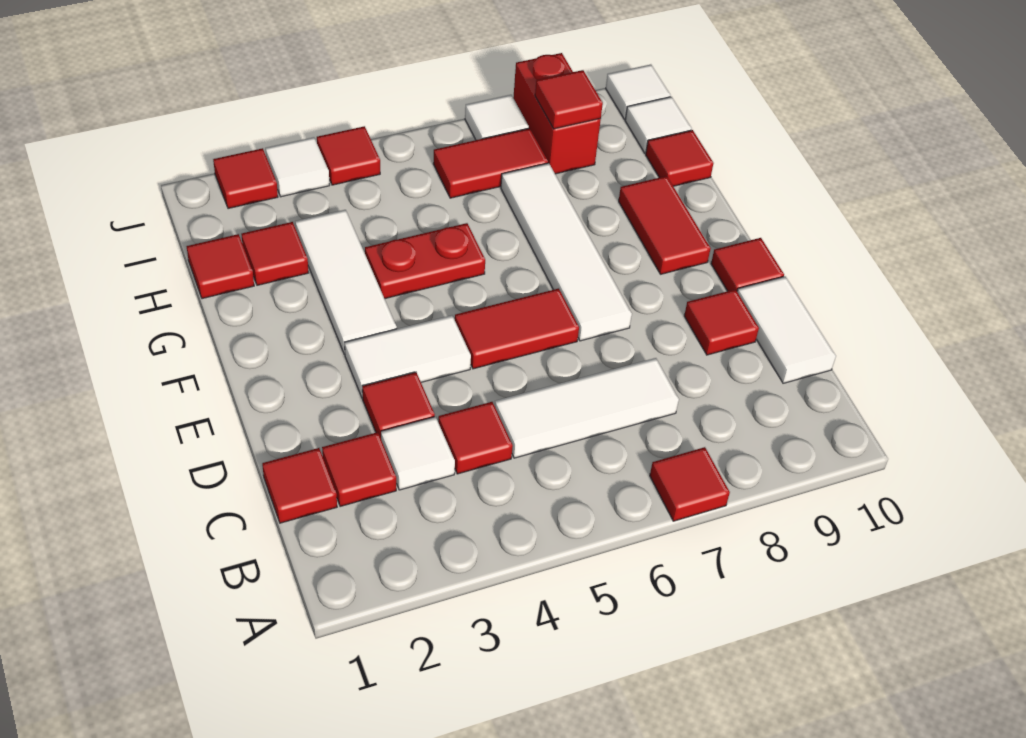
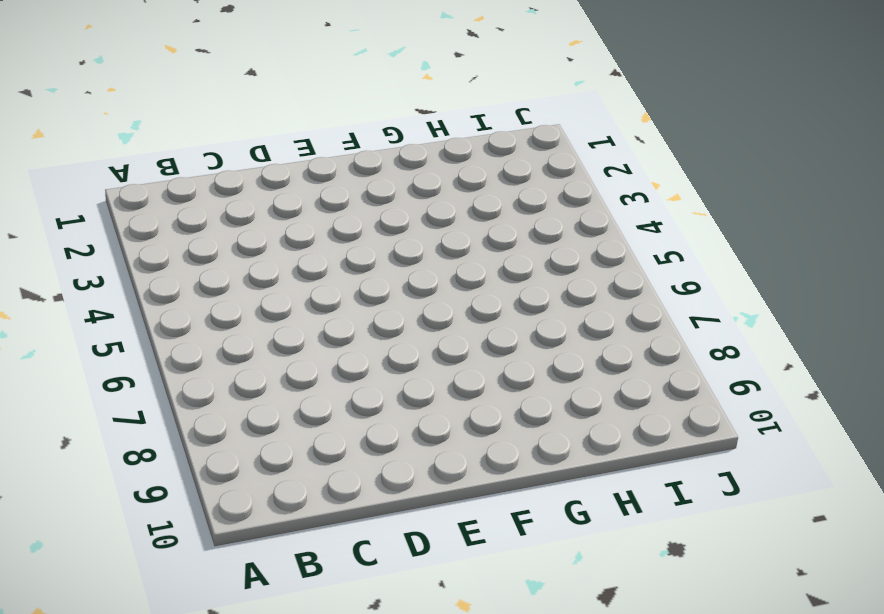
none -> red 1x1 tile [650,447,730,521]
none -> red 1x1 tile [262,448,337,523]
none -> red 1x1 tile [322,432,396,507]

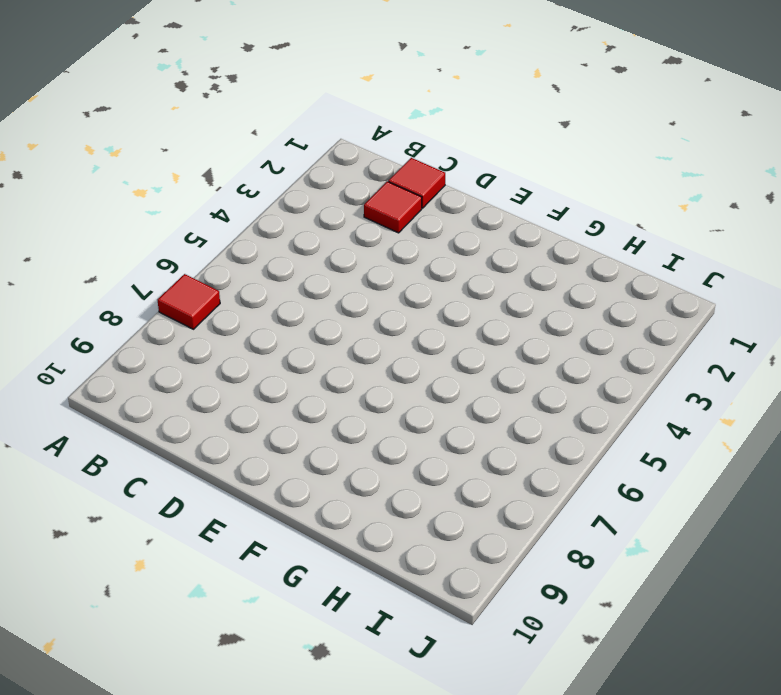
none -> white 1x1 tile [381,417,455,490]
none -> red 1x1 tile [438,402,513,474]
none -> white 1x3 tile [495,358,679,458]

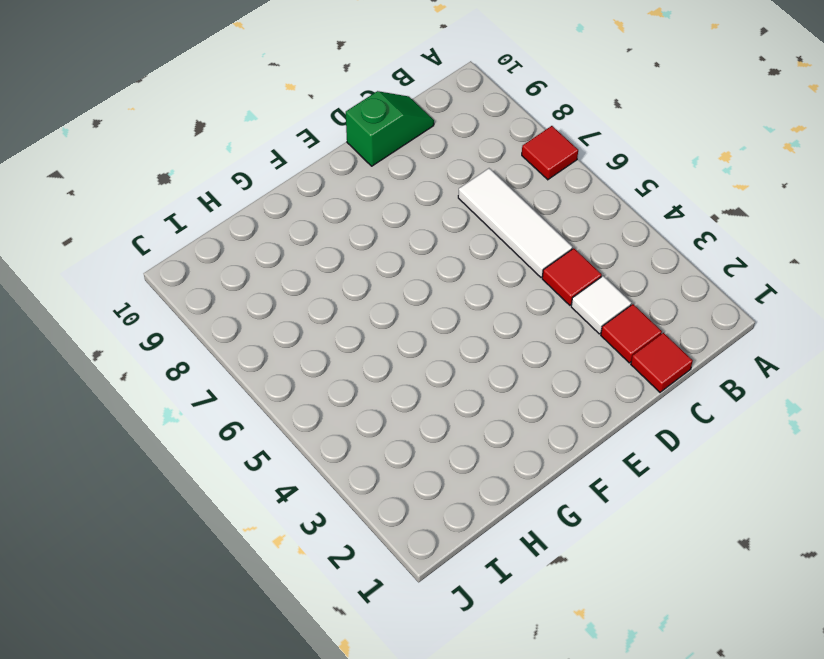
green 1x2 slope [346,91,434,166] -> white 1x2 tile [737,277,836,383]
none -> red 1x1 tile [362,372,435,438]
none -> red 1x1 tile [684,289,759,355]
none -> white 1x2 tile [345,315,471,398]

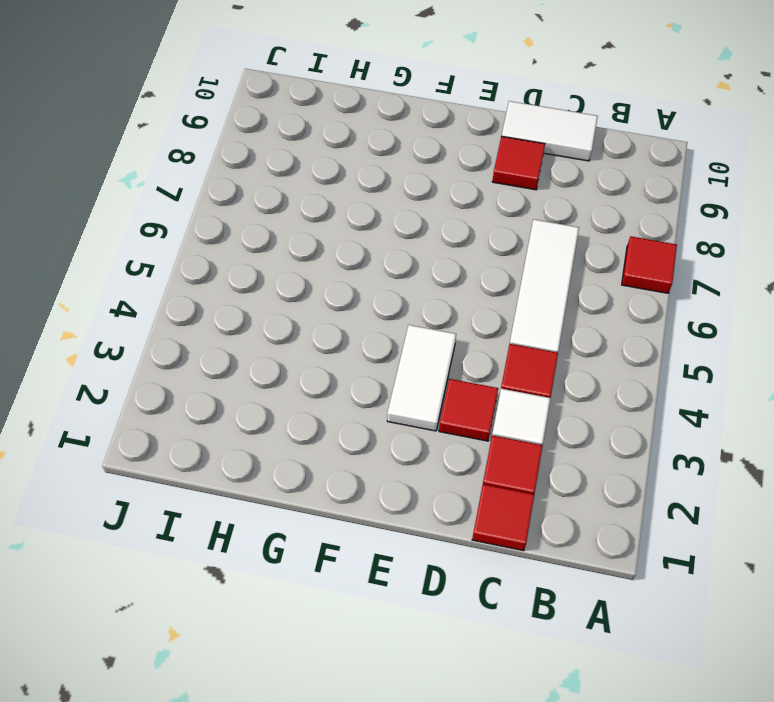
none -> red 1x2 tile [455,288,579,369]
none -> white 1x4 tile [501,163,632,341]
none -> red 1x1 tile [711,238,784,291]

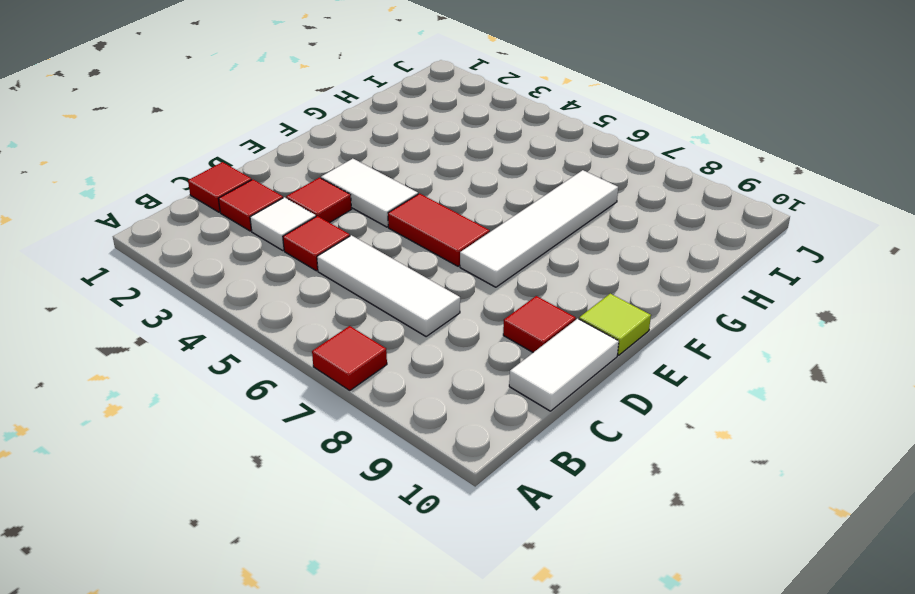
lime 1x1 tile [579,294,651,355] -> red 1x1 tile [711,238,784,291]
none -> white 1x3 tile [295,210,397,354]
none -> red 1x2 tile [619,176,711,274]
none -> red 1x2 plate [365,223,485,299]

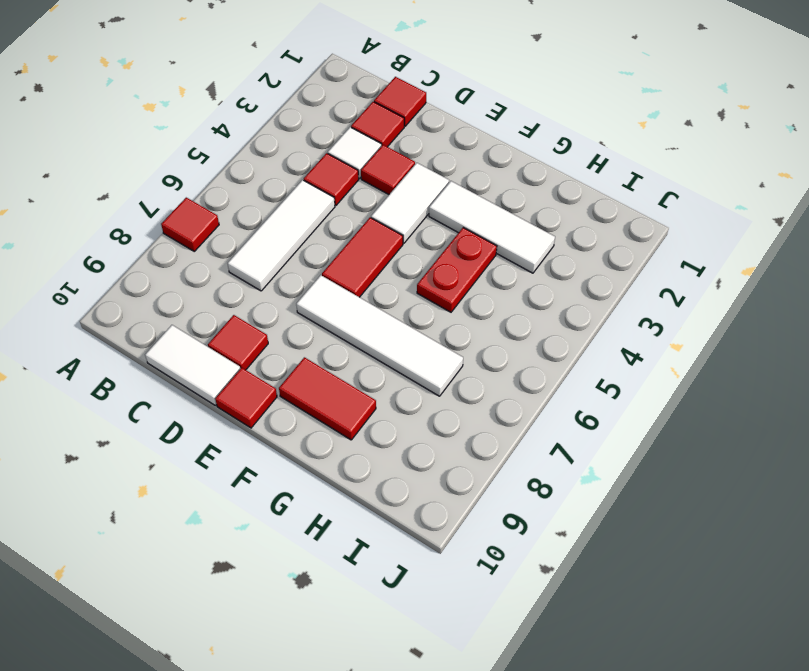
none -> red 1x1 tile [186,234,254,299]
none -> red 1x1 tile [241,222,308,285]
none -> red 1x1 tile [646,130,714,186]

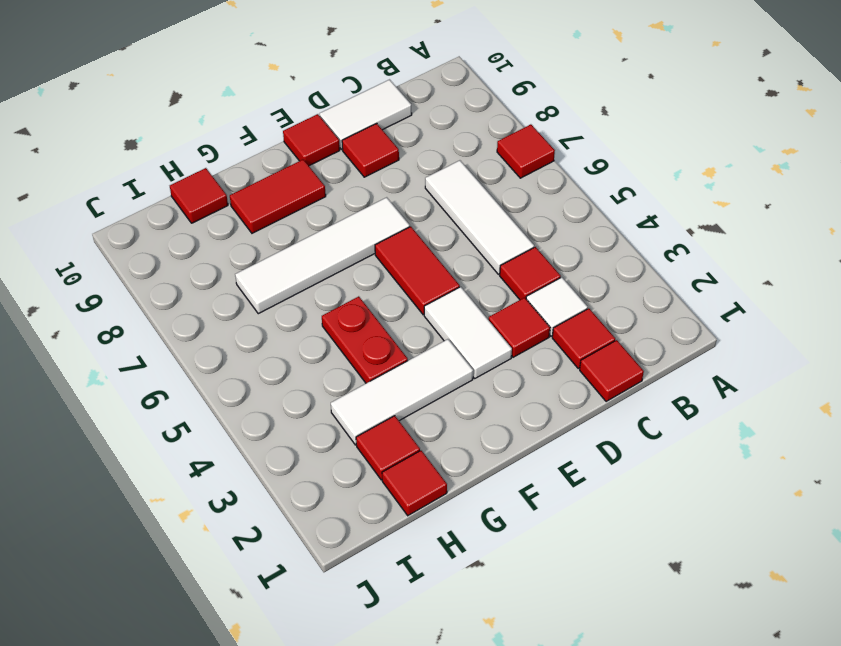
none -> red 1x2 tile [433,128,548,198]
none -> red 1x2 brick [513,53,601,174]
none -> white 1x1 tile [625,97,692,153]

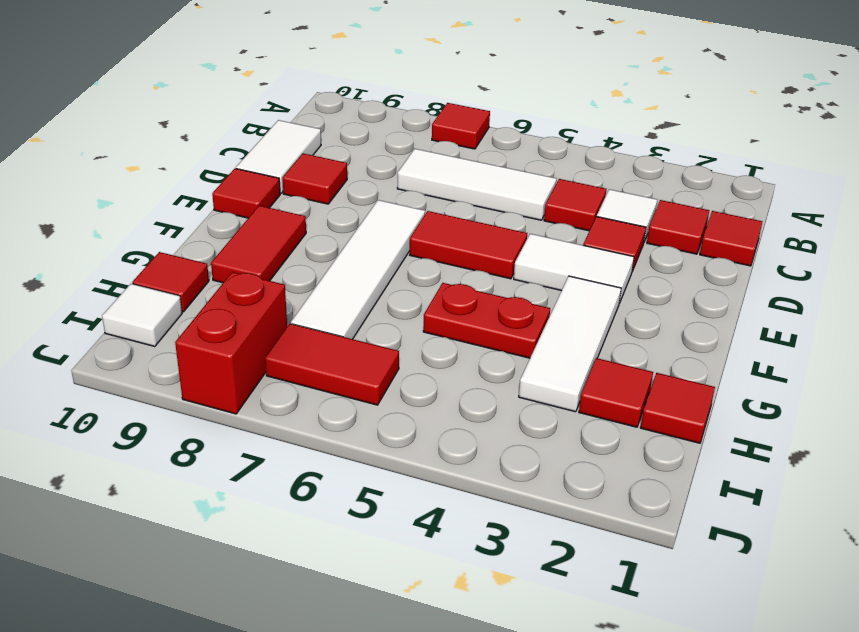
none -> red 1x1 tile [213,148,278,209]
none -> white 1x1 tile [265,137,330,197]
none -> red 1x1 tile [317,126,380,185]

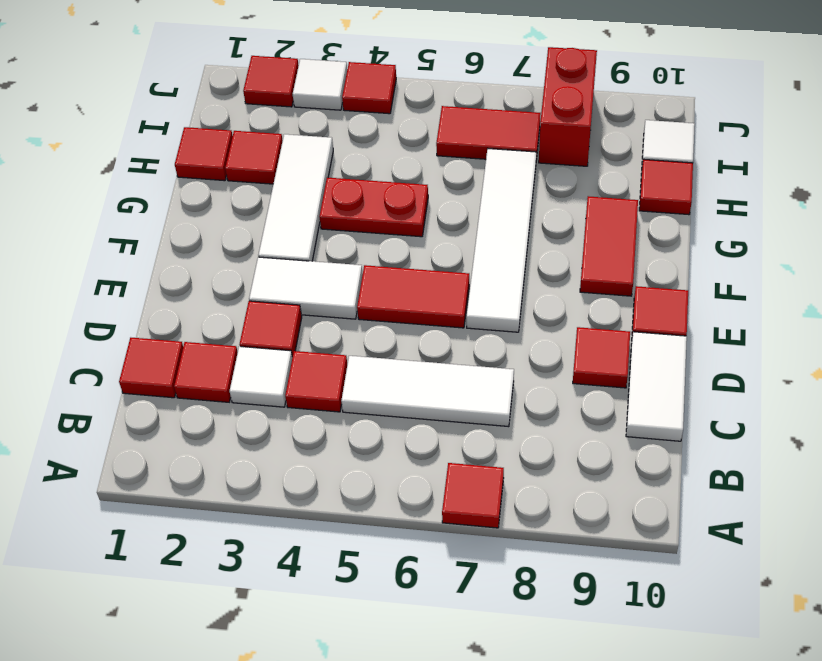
none -> white 1x1 tile [465,95,529,140]
none -> white 1x1 tile [606,64,671,119]
none -> red 1x1 tile [535,70,603,129]

